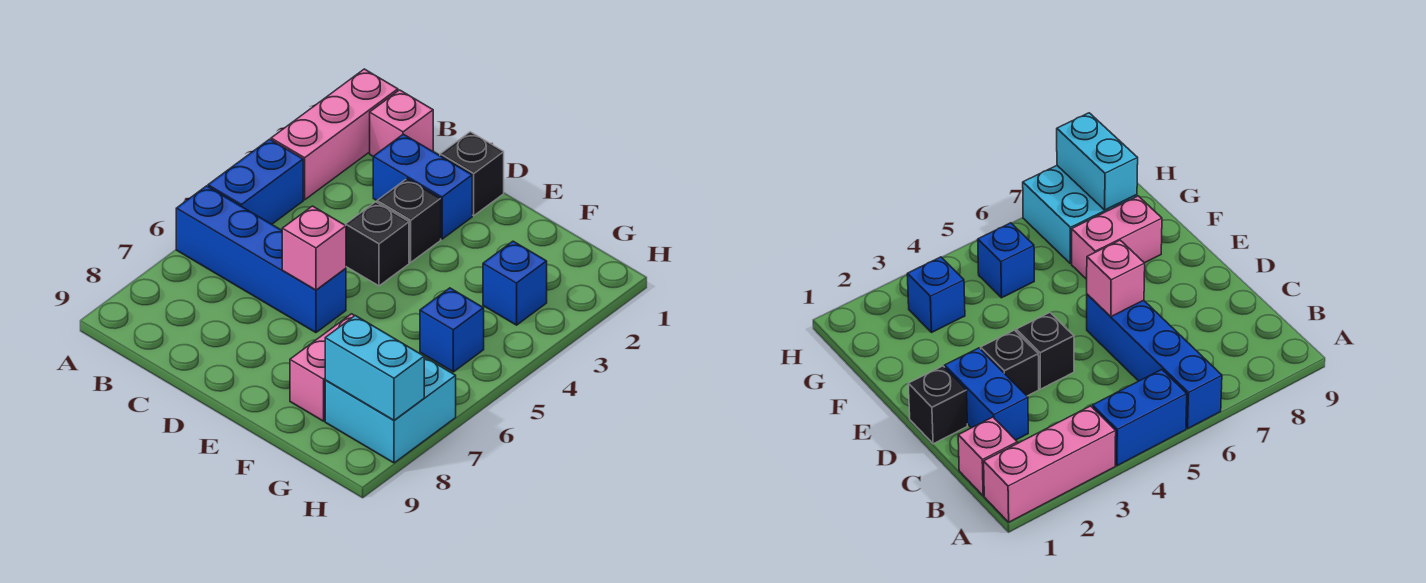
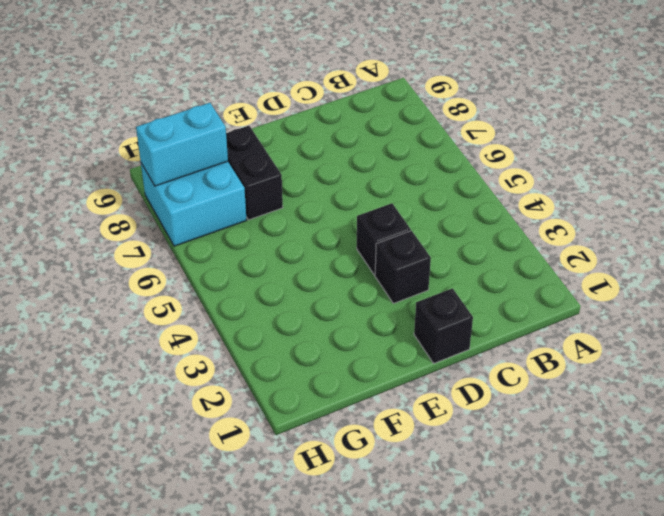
black 1x2 brick [226,126,283,220] -> pink 1x2 brick [290,314,355,421]
none -> pink 1x3 brick [271,69,398,200]
none -> blue 1x2 brick [208,139,303,224]
none -> blue 1x4 brick [176,186,346,333]

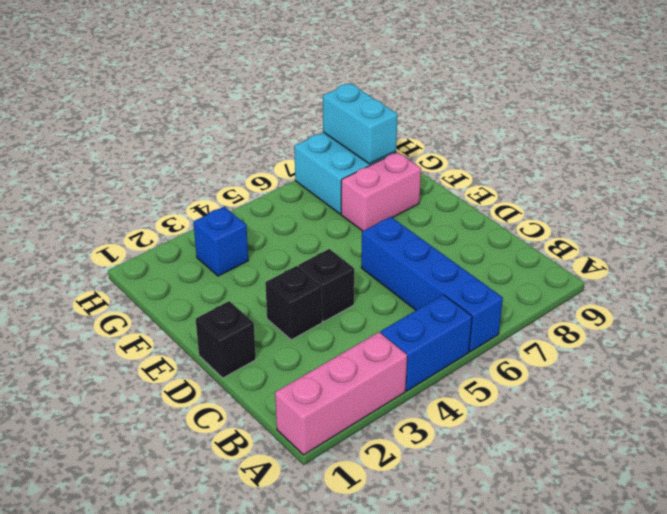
none -> pink 1x1 brick [370,90,433,156]
none -> blue 1x2 brick [373,134,472,239]
none -> blue 1x1 brick [420,288,484,372]

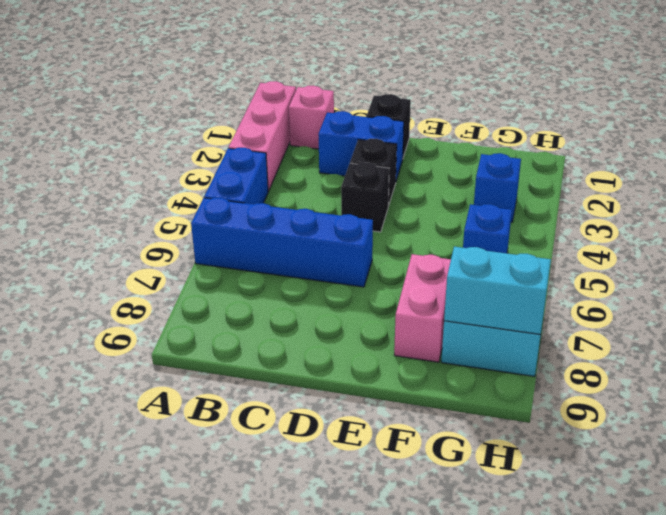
none -> pink 1x1 brick [282,206,346,290]

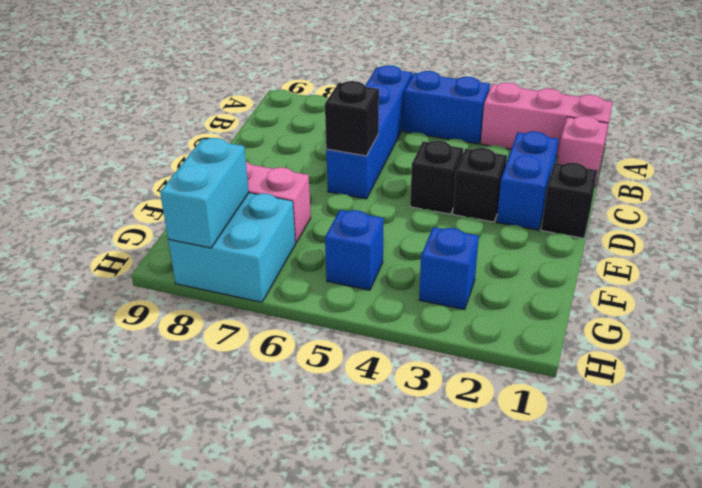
black 1x1 brick [325,81,379,156] -> pink 1x1 brick [282,206,346,290]

